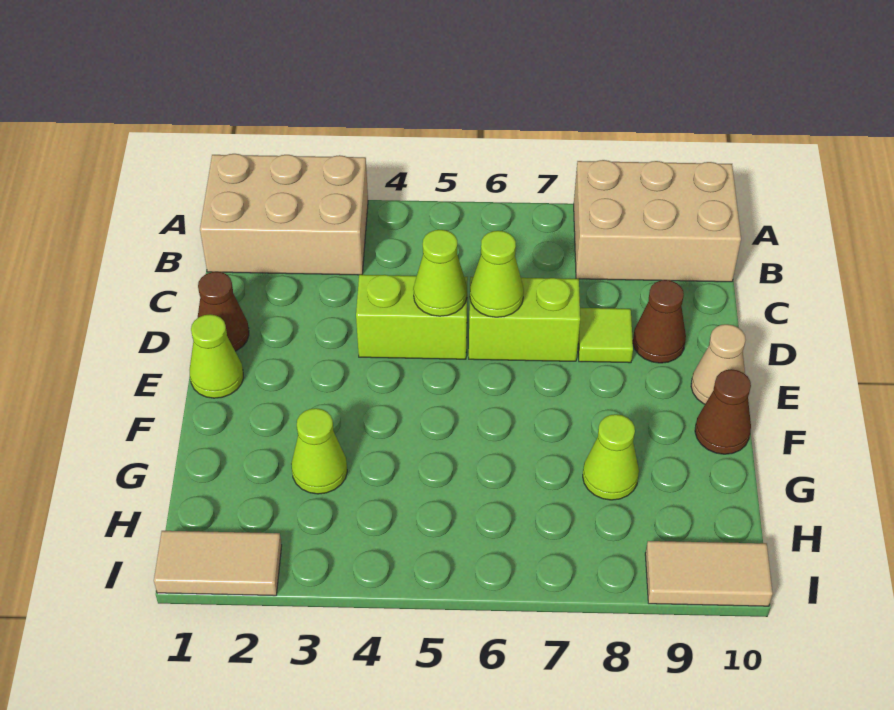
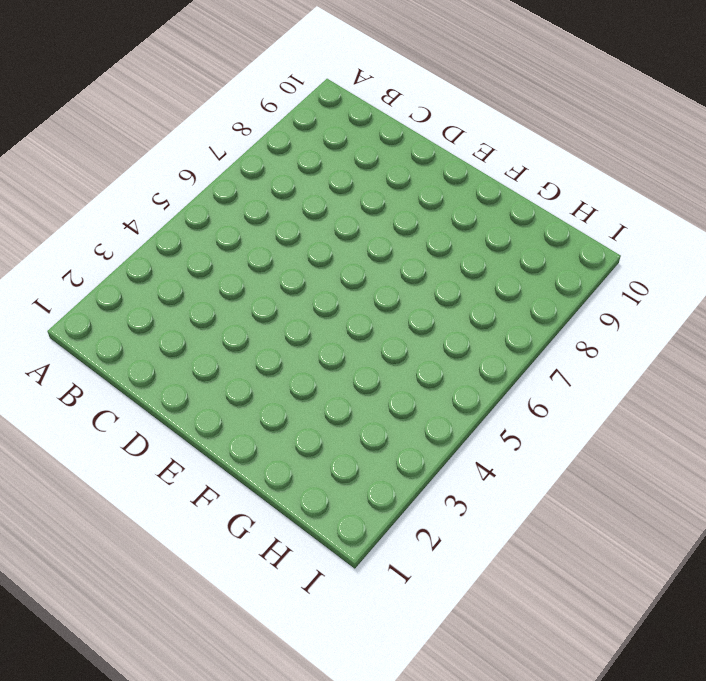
none -> tan 2x3 brick [200,154,368,275]
none -> tan 2x3 brick [574,160,741,282]
none -> brown 1x1 cone [198,272,249,351]

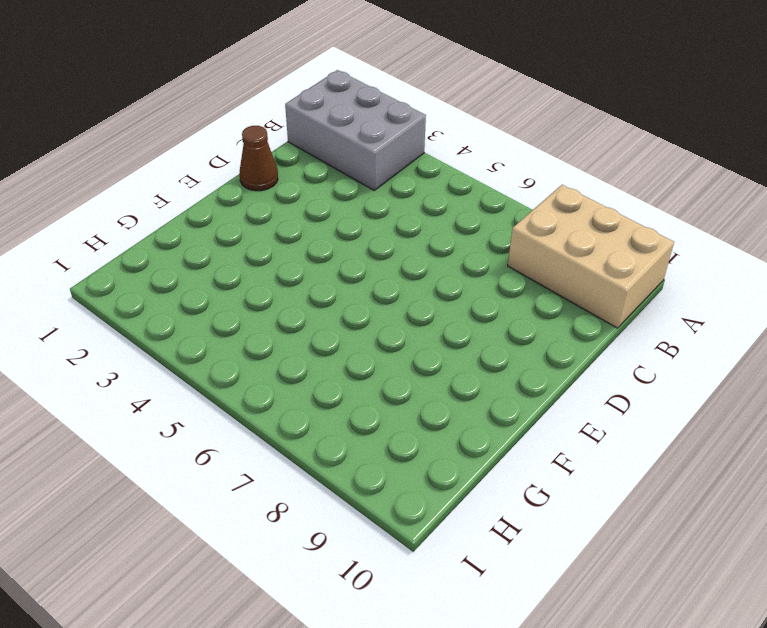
grey 2x3 brick [285,70,426,190] -> tan 2x3 brick [200,154,368,275]
none -> lime 1x2 brick [356,275,468,359]
none -> lime 1x2 brick [469,277,580,361]
none -> lime 1x1 tile [578,308,633,363]

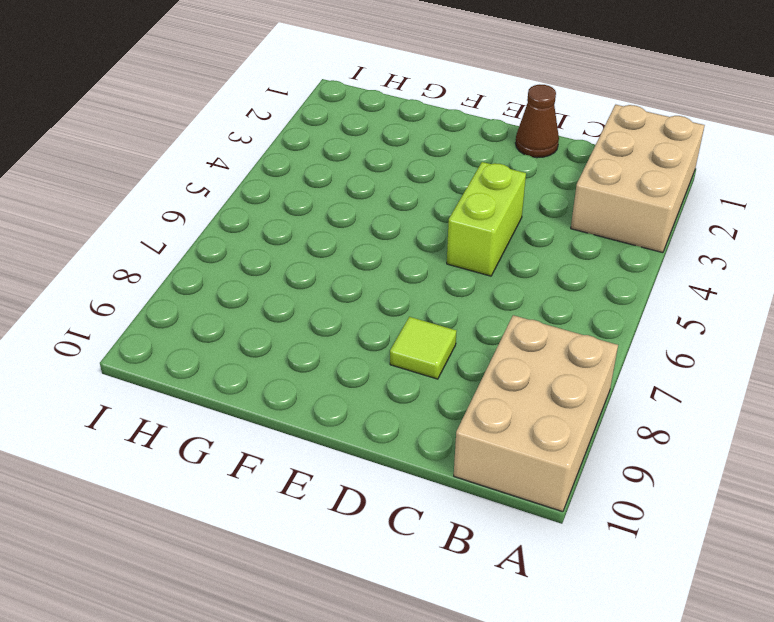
none -> lime 1x2 brick [469,277,580,361]
none -> brown 1x1 cone [633,280,686,363]
none -> lime 1x1 cone [190,314,244,398]

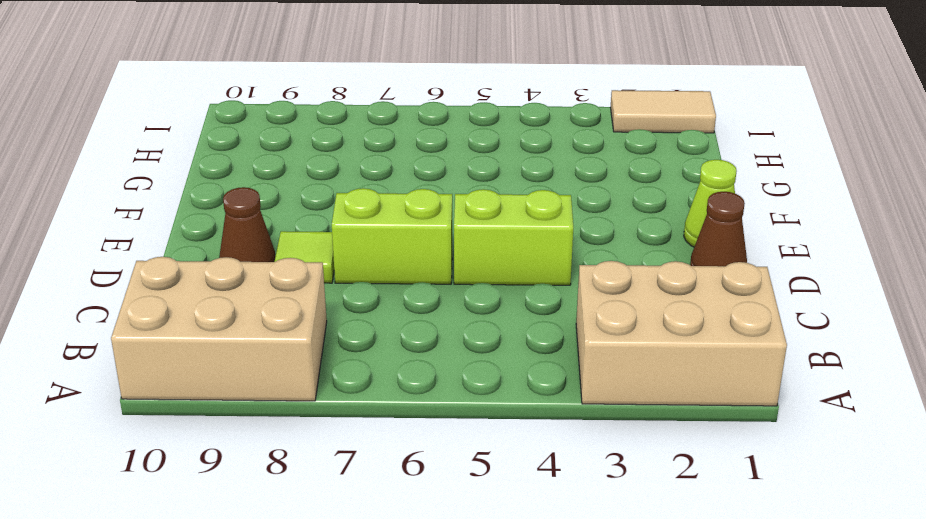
none -> tan 1x1 cone [691,324,746,404]
none -> brown 1x1 cone [695,369,751,454]
none -> lime 1x1 cone [291,408,347,494]

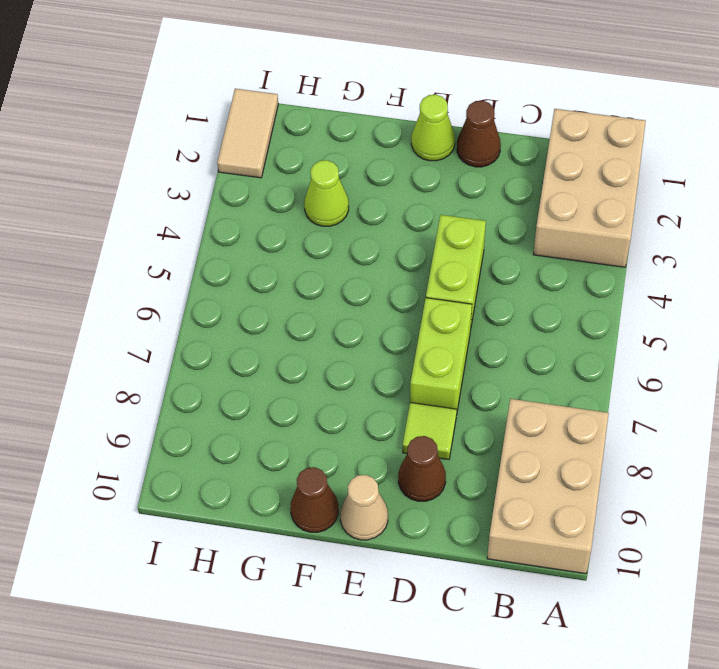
none -> lime 1x1 cone [583,414,639,500]
none -> tan 1x2 tile [645,541,773,606]
none -> lime 1x1 cone [413,230,467,316]

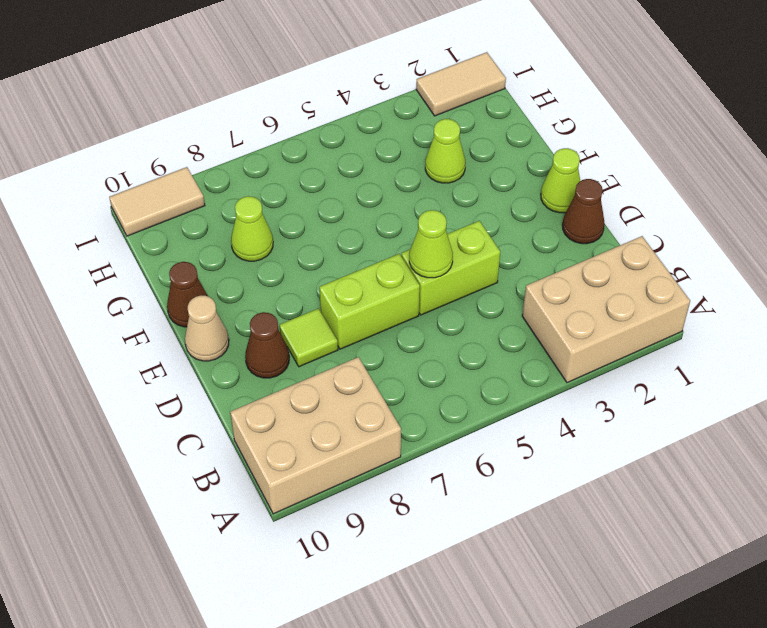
none -> lime 1x1 cone [470,231,524,317]

